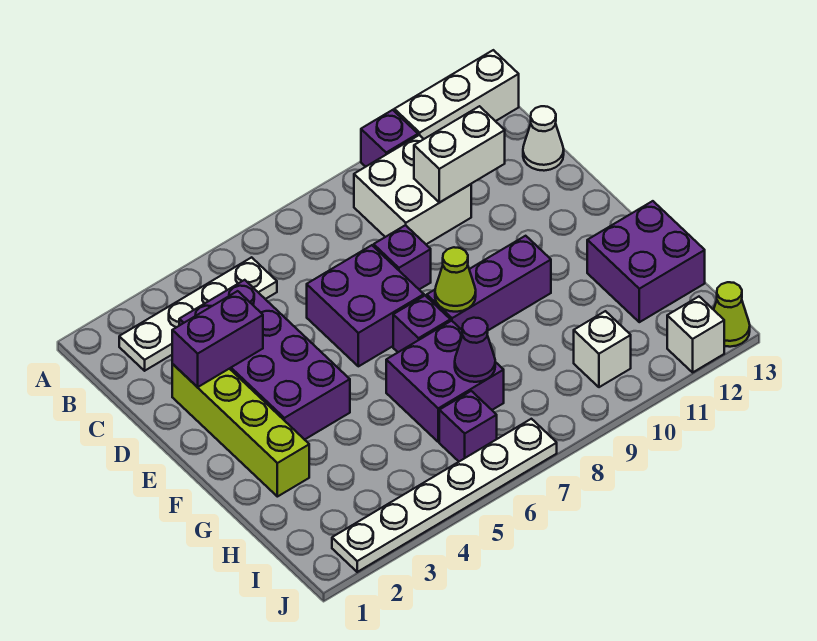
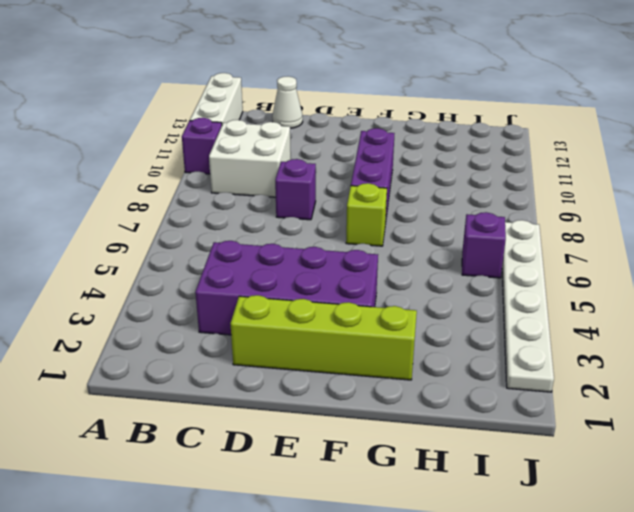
lime 1x1 brick [346,183,387,246] -> purple 1x1 brick [393,296,450,352]
none -> white 1x4 plate [119,257,277,371]
none -> purple 2x2 brick [307,245,424,366]
none -> purple 2x2 brick [386,321,504,442]

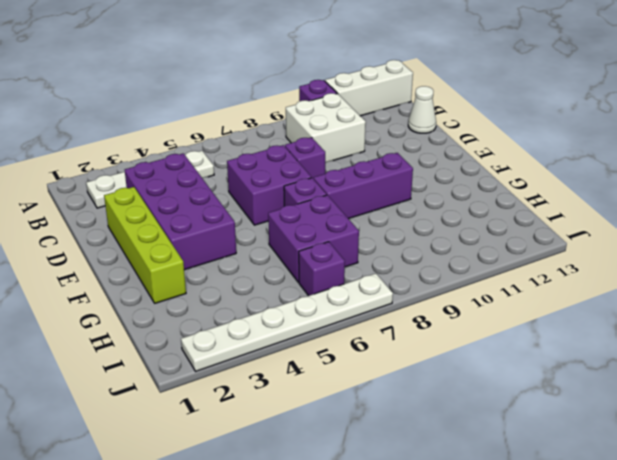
none -> purple 2x2 brick [587,201,705,322]
none -> white 1x1 brick [574,311,631,387]
none -> white 1x1 brick [667,297,724,372]

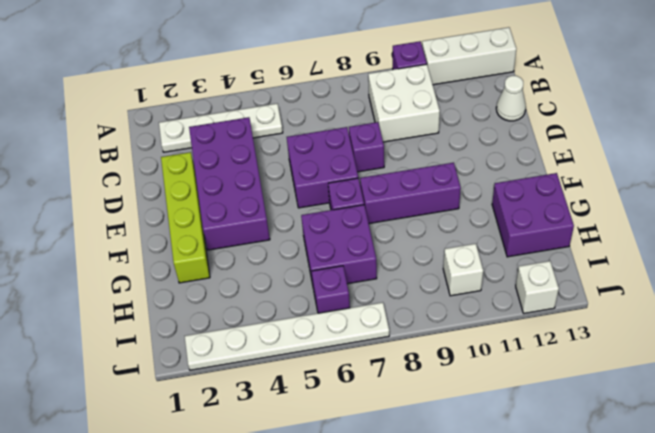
none -> lime 1x1 cone [714,282,750,347]
none -> white 1x2 brick [414,106,505,202]
none -> purple 1x2 brick [172,291,263,387]

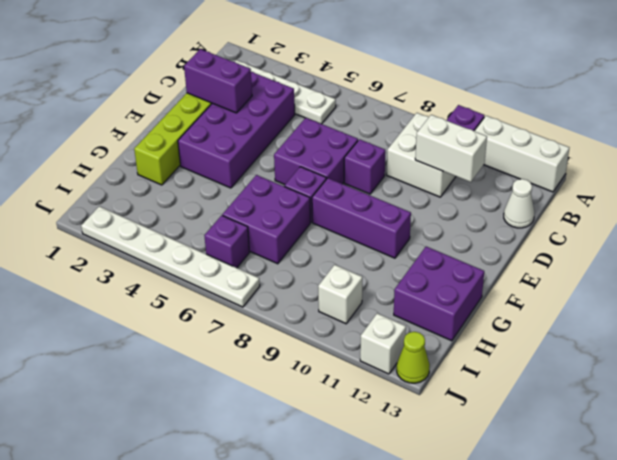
none -> lime 1x1 cone [435,247,476,312]
none -> purple 1x1 cone [455,318,495,382]

